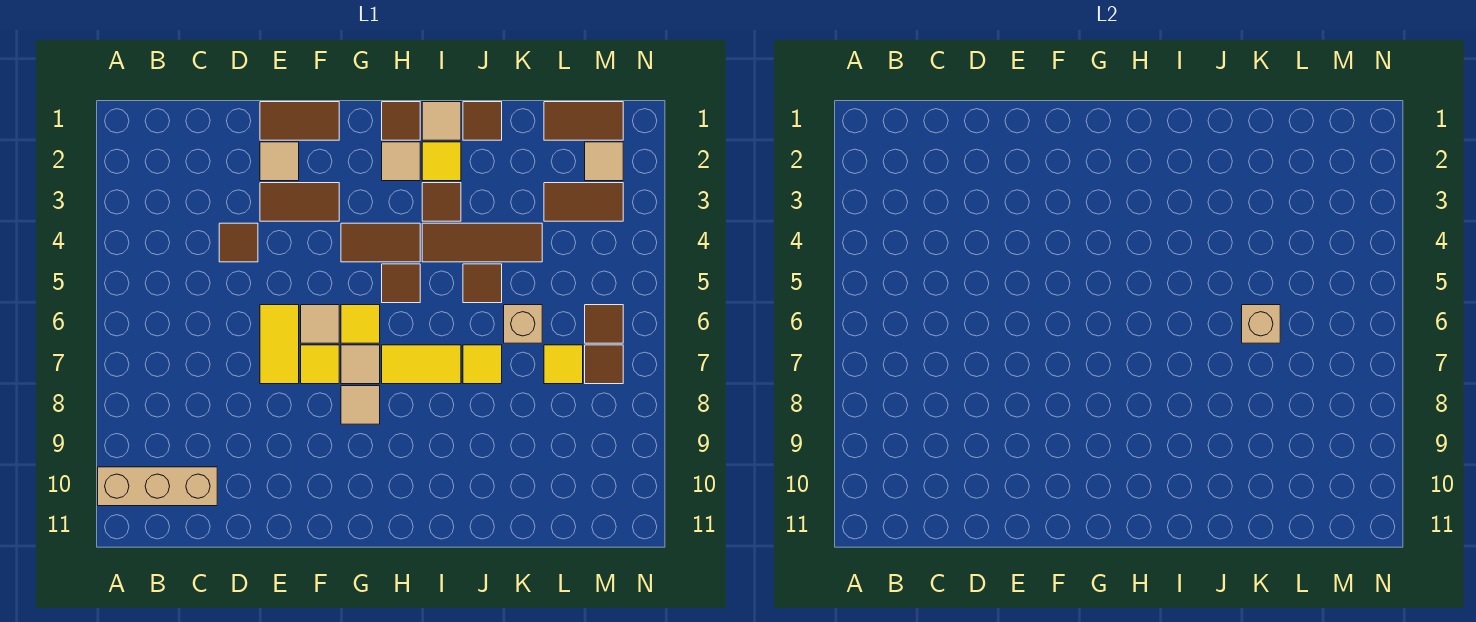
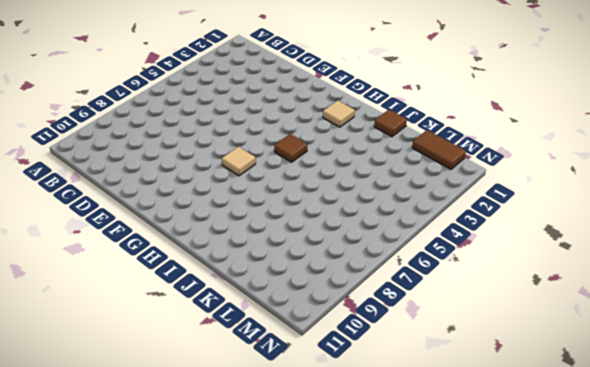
none -> tan 1x3 brick [98,467,217,506]
none -> brown 1x1 tile [219,223,258,262]
none -> brown 1x2 tile [260,102,339,140]
none -> tan 1x1 tile [260,142,299,181]

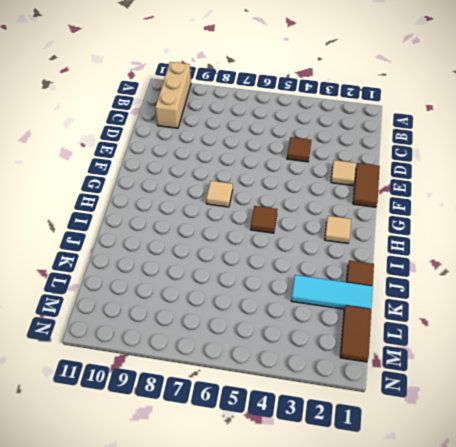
cyan 1x3 tile [291,275,373,309] -> none
none -> brown 1x2 tile [260,183,339,221]
none -> yellow 1x2 tile [260,305,299,384]
none -> tan 1x1 tile [301,305,339,343]
none -> yellow 1x1 tile [301,345,339,384]

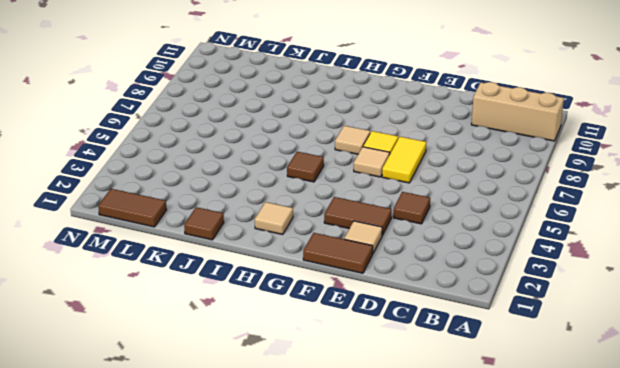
none -> brown 1x2 tile [341,223,420,262]
none -> yellow 1x1 tile [341,305,380,343]
none -> tan 1x1 tile [341,386,380,424]
none -> brown 1x1 tile [382,102,420,140]

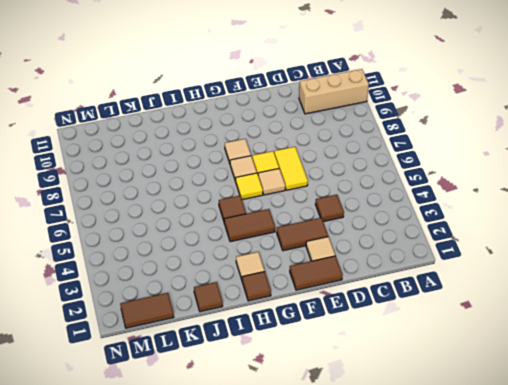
none -> yellow 1x2 tile [382,345,461,384]
none -> tan 1x1 tile [422,102,461,140]
none -> yellow 1x1 tile [422,142,461,181]
none -> brown 1x1 tile [422,183,461,221]

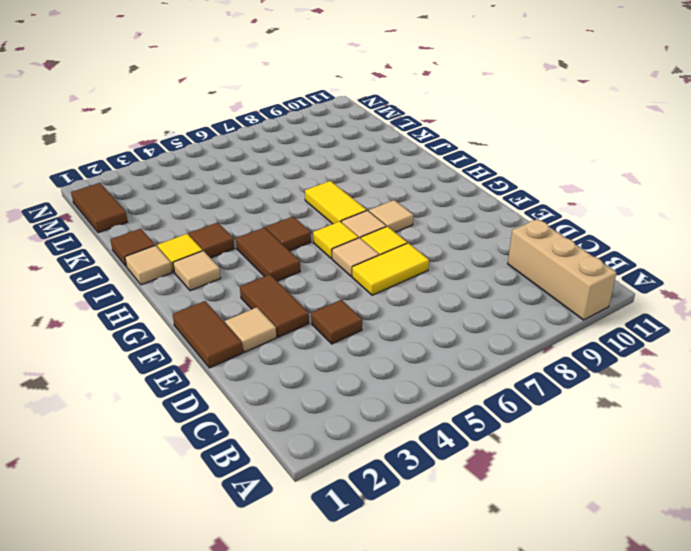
none -> brown 1x1 tile [382,102,420,140]
none -> brown 1x3 tile [422,223,542,262]
none -> brown 1x1 tile [463,264,502,303]
none -> yellow 1x1 tile [463,345,502,384]

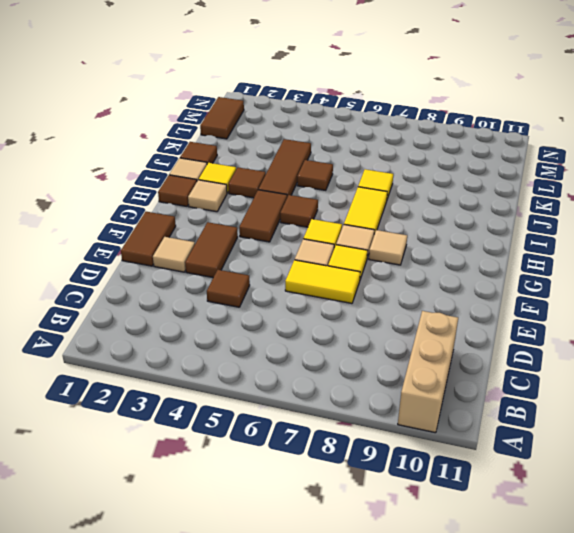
none -> tan 1x1 brick [504,305,542,343]
none -> brown 1x2 tile [544,183,623,221]
none -> yellow 1x1 tile [544,345,583,384]
none -> tan 1x1 tile [585,142,623,181]

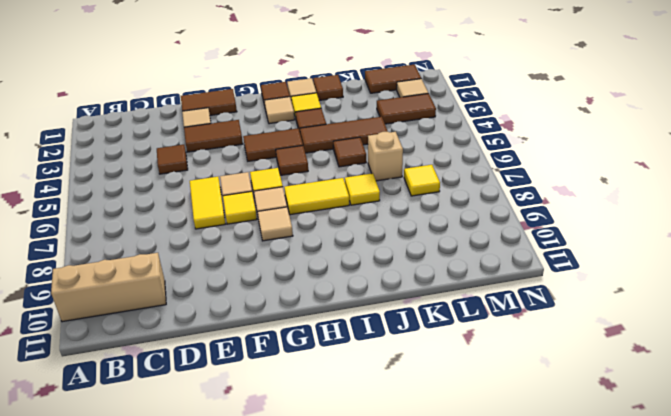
none -> brown 1x1 tile [585,305,623,343]
none -> brown 1x1 tile [585,345,623,384]
none -> tan 1x1 brick [1242,305,1280,343]

